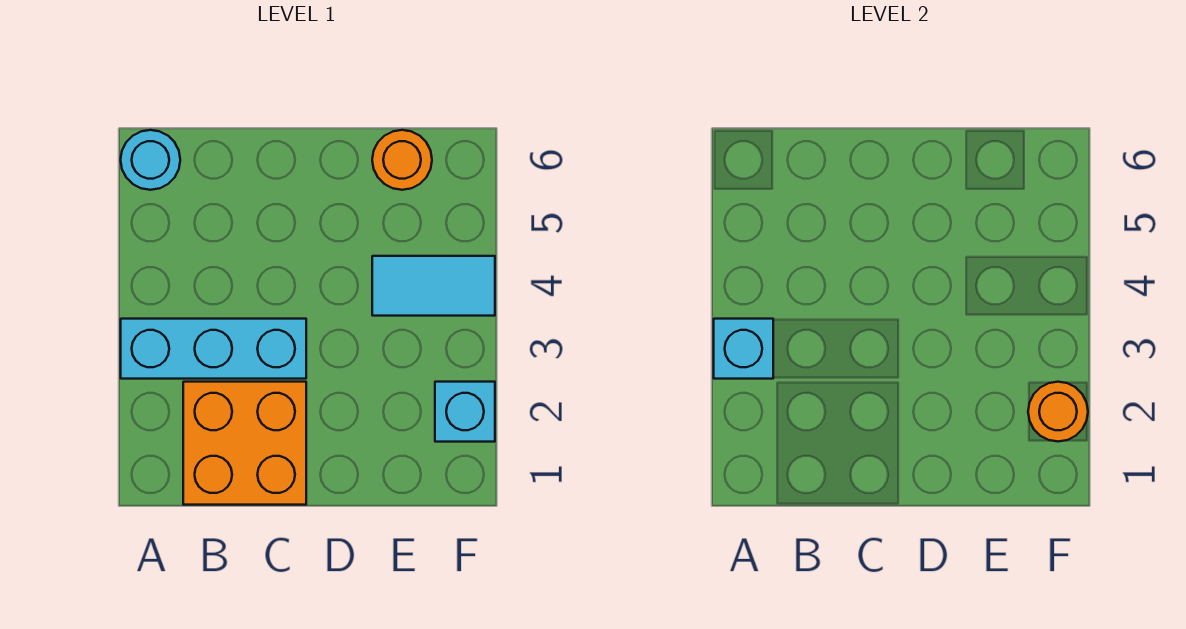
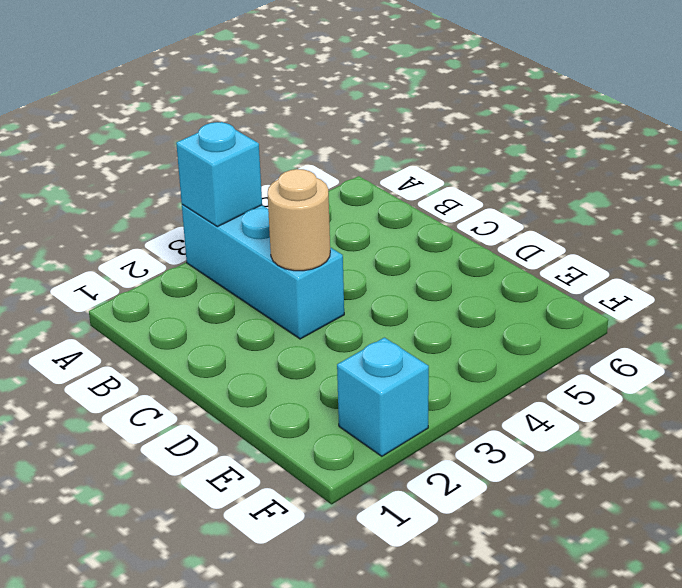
tan 1x1 round brick [268,169,330,271] -> none
none -> cyan 1x1 round brick [121,130,180,190]
none -> orange 2x2 brick [183,382,306,505]

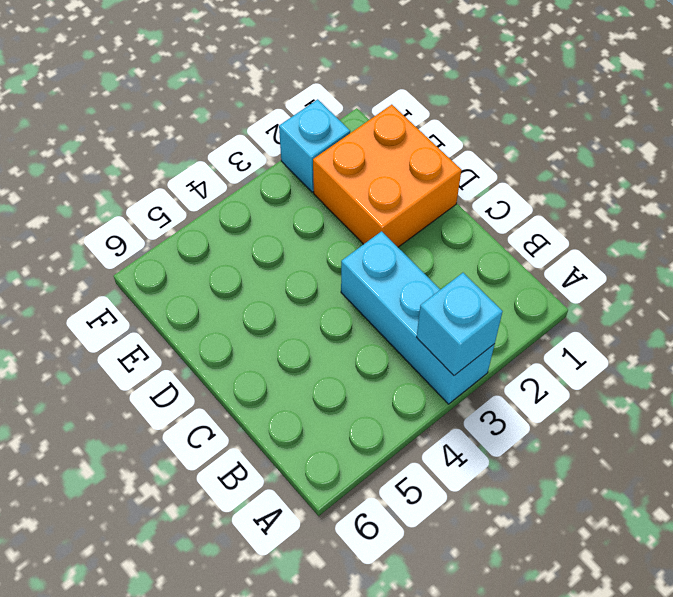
orange 2x2 brick [313,105,461,247] -> orange 2x2 brick moved to [183,382,306,505]
none -> cyan 1x1 round brick [121,130,180,190]
none -> cyan 1x2 tile [372,256,495,316]

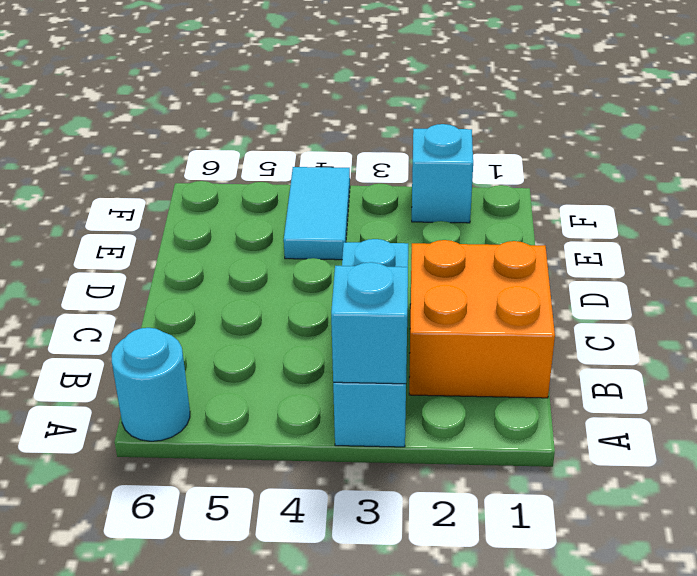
none -> orange 1x1 round brick [372,130,432,190]
none -> orange 1x1 round brick [1028,382,1088,442]

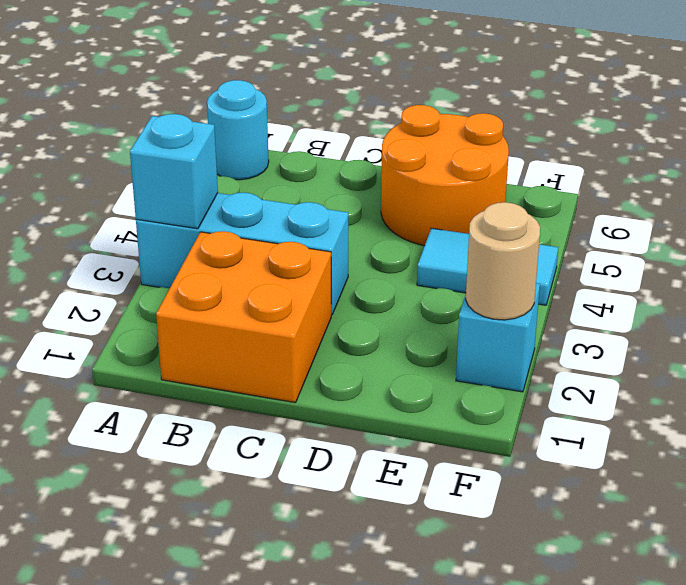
orange 2x2 round brick [381,105,509,246] -> orange 1x1 round brick [372,130,432,190]
tan 1x1 round brick [466,202,540,320] -> orange 1x1 round brick [1028,382,1088,442]

